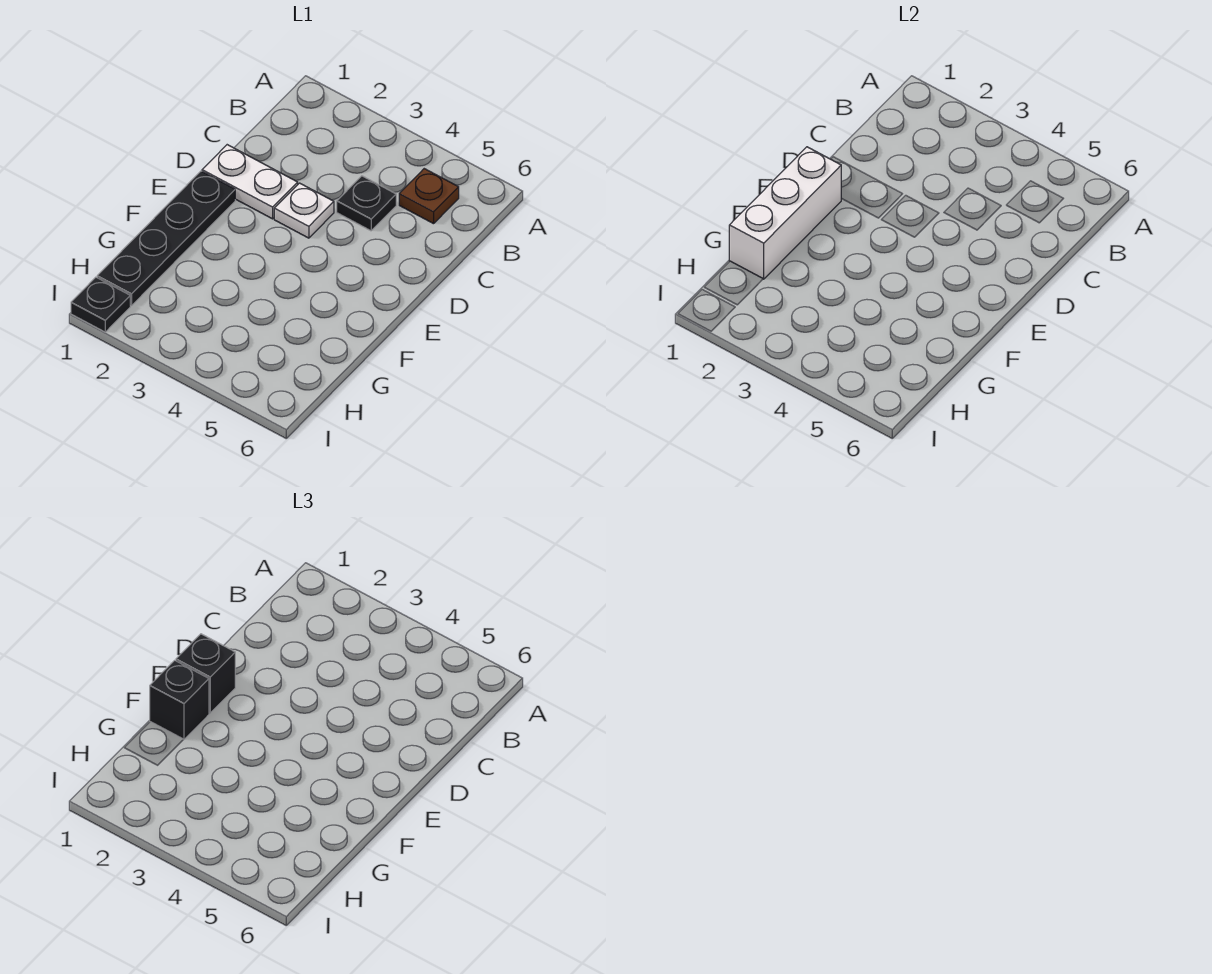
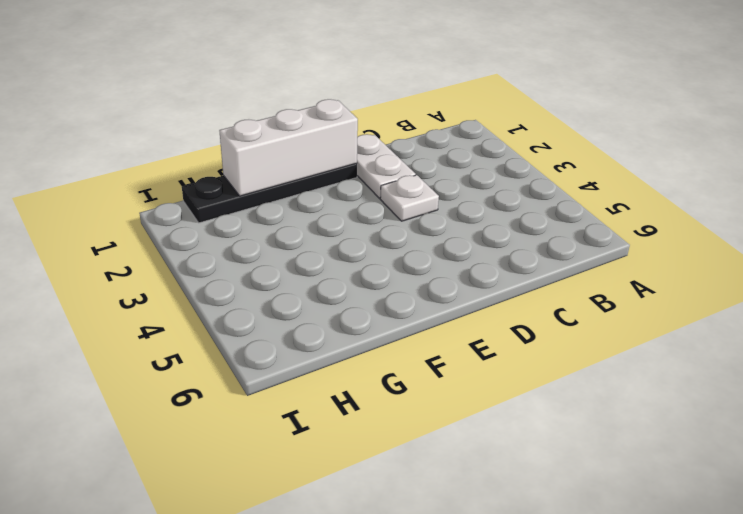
none -> brown 1x1 plate [399,169,459,224]
none -> black 1x1 plate [337,176,396,231]

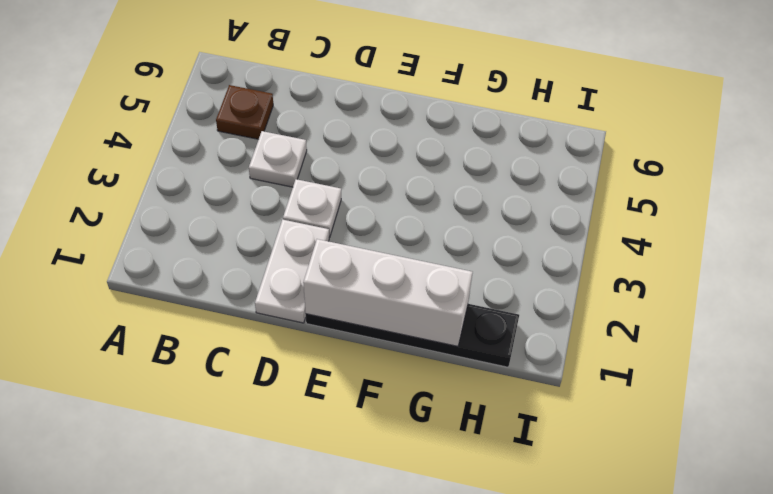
white 1x1 plate [249,131,307,187] -> black 1x1 plate [337,176,396,231]
none -> black 1x1 plate [71,277,130,332]
none -> black 1x1 brick [176,634,235,713]

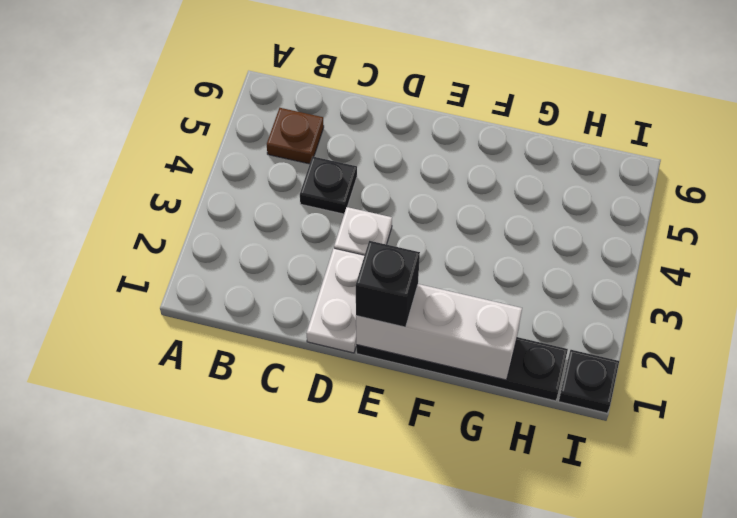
none -> black 1x1 brick [150,660,209,740]

